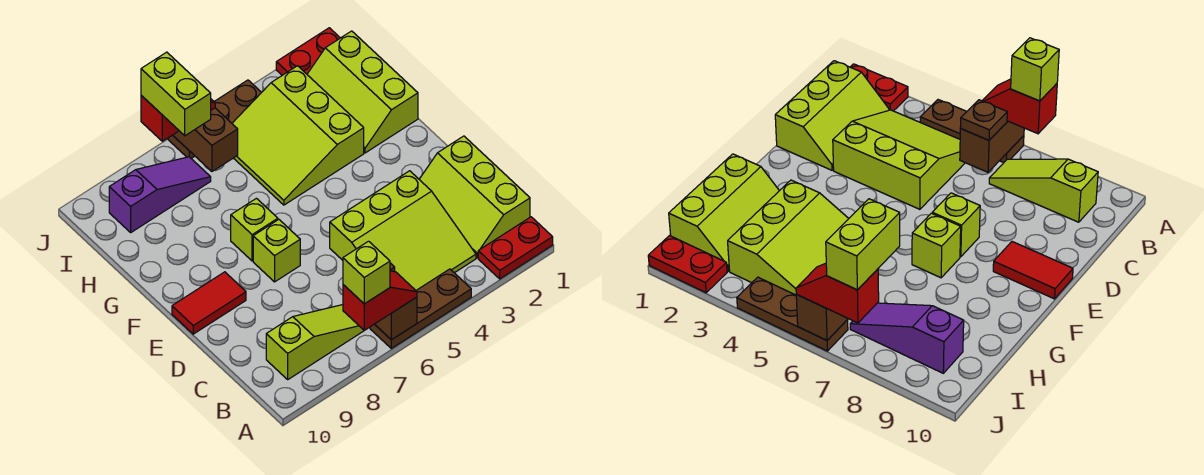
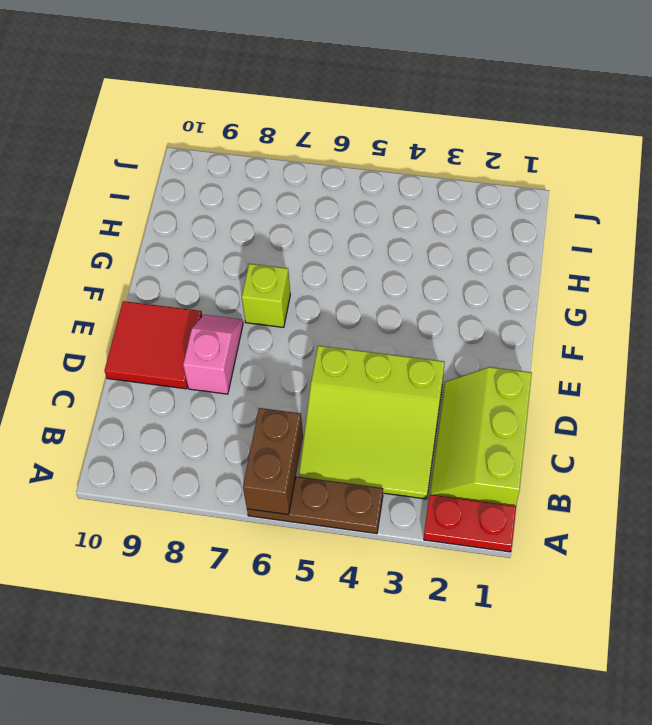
pink 1x2 slope [183,315,243,394] -> none
red 2x2 tile [105,301,202,389] -> red 1x2 tile [172,272,246,334]
none -> lime 1x3 slope [266,305,364,379]
none -> lime 1x1 brick [253,220,300,282]
none -> lime 2x3 slope [307,31,418,153]

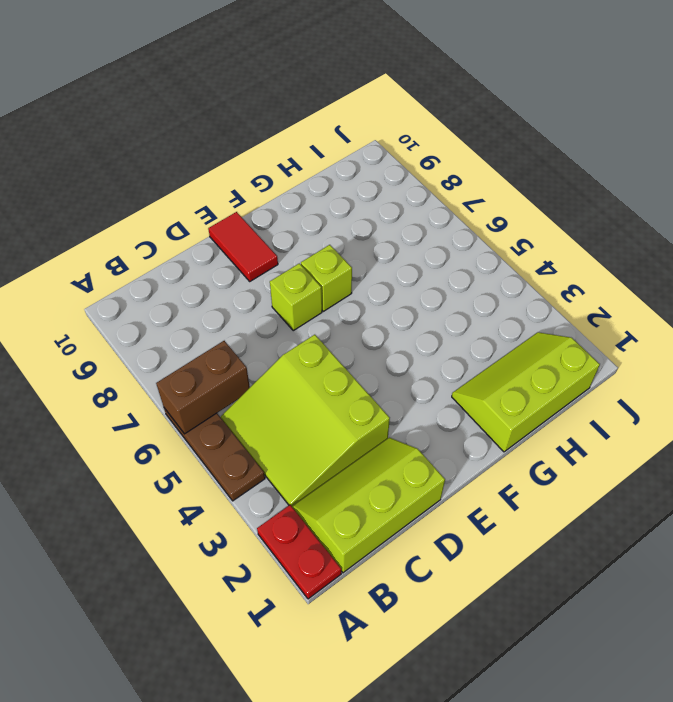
none -> lime 1x3 slope [266,305,364,379]
none -> lime 3x3 slope [232,66,364,205]
none -> purple 1x3 slope [109,157,211,232]

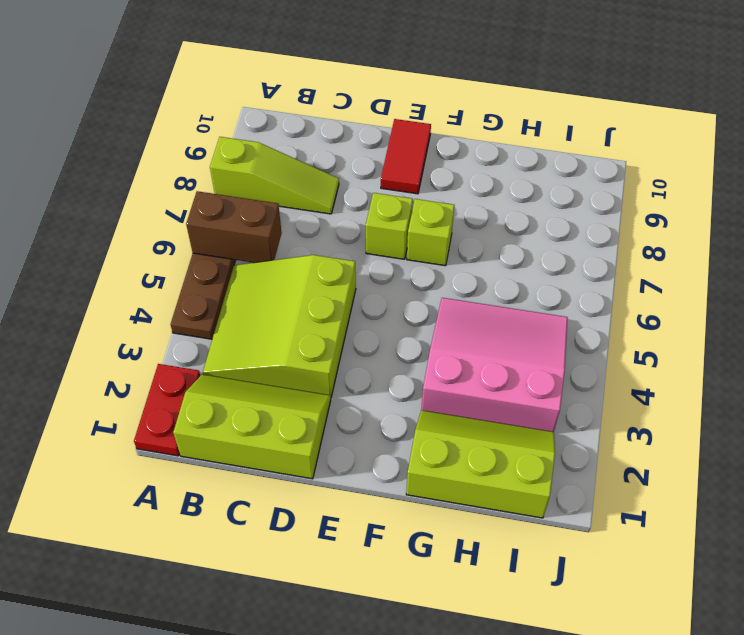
lime 1x3 slope [210,137,339,214] -> lime 1x3 slope turned to [266,305,364,379]
pink 3x3 slope [421,298,568,432] -> lime 3x3 slope [232,66,364,205]
none -> purple 1x3 slope [109,157,211,232]
none -> red 1x2 plate [276,28,340,75]
none -> brown 1x3 plate [168,80,262,159]

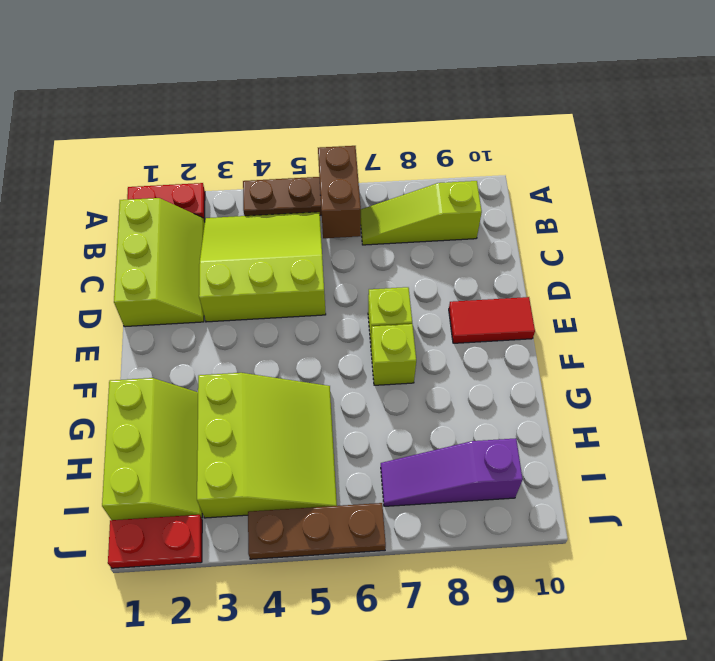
none -> brown 1x2 brick [173,108,238,171]
none -> red 1x2 slope [343,271,417,330]
none -> brown 1x1 plate [960,100,1007,140]

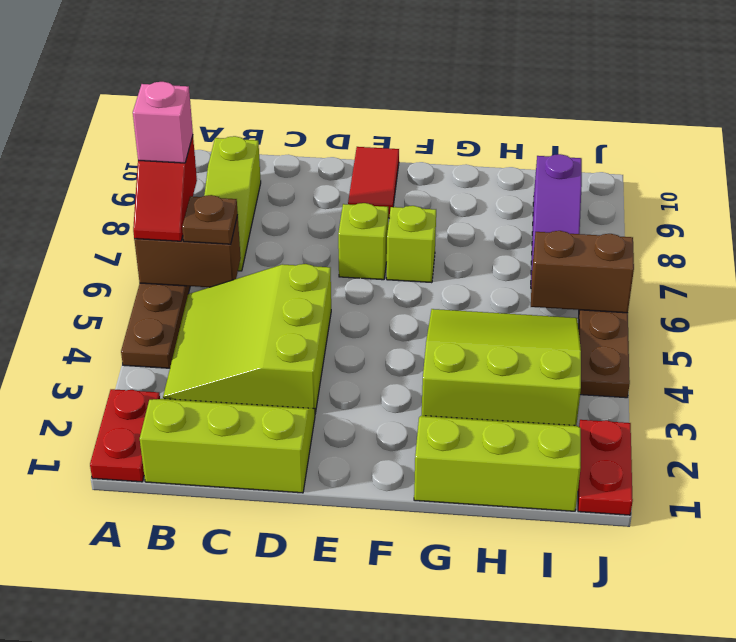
pink 1x1 brick [133,82,193,163] -> lime 1x1 brick [343,241,390,304]
none -> red 1x2 slope [141,95,215,141]
none -> lime 1x2 brick [141,52,211,136]

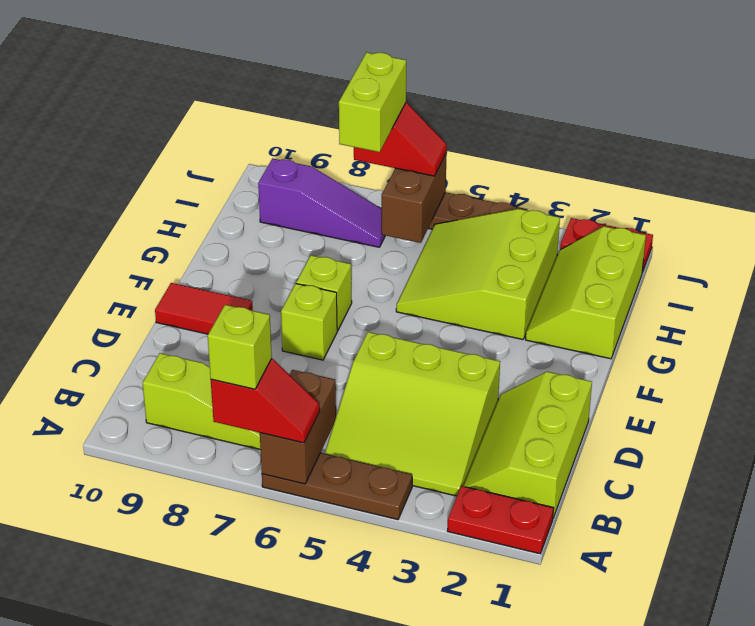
none -> brown 1x1 plate [960,100,1007,140]

